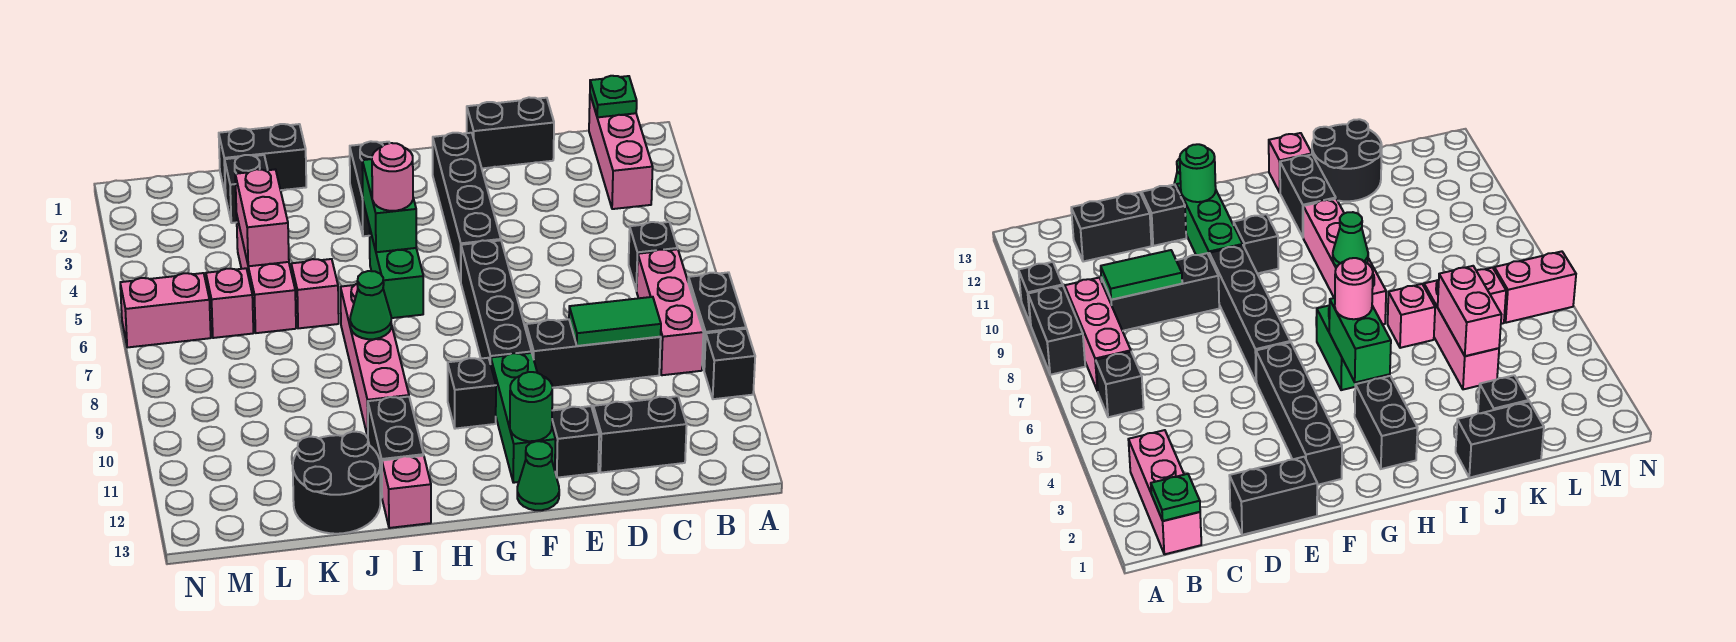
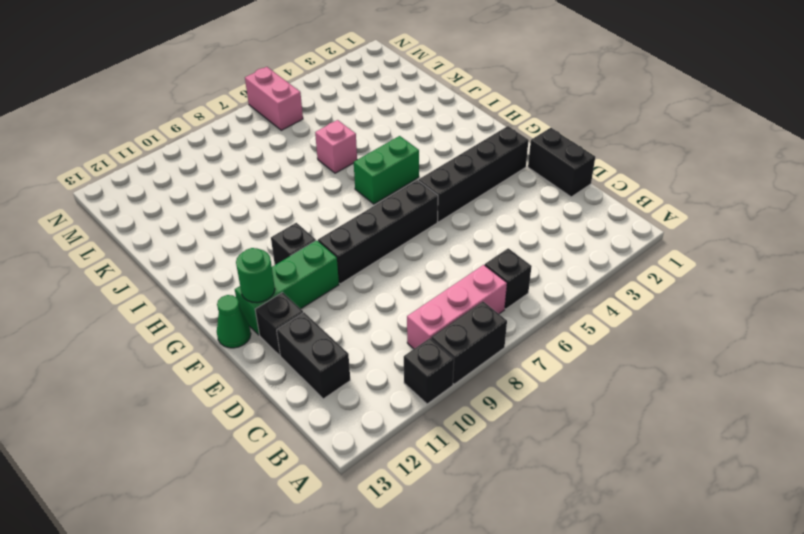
none -> pink 1x3 brick [589,95,653,209]
none -> black 1x3 brick [526,319,661,388]
none -> black 1x2 brick [350,141,389,236]
none -> pink 1x4 brick [340,284,409,437]

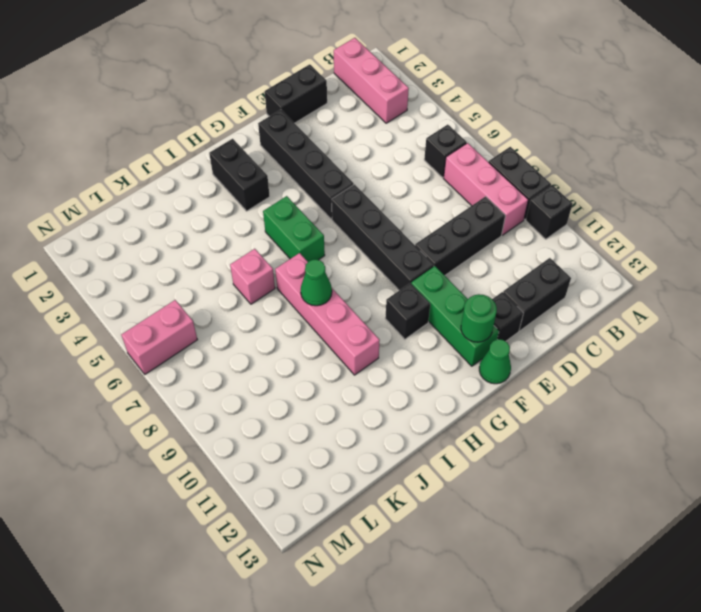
none -> black 1x2 brick [368,397,424,496]
none -> pink 1x1 brick [382,456,431,528]
none -> black 1x2 brick [219,124,306,196]
none -> black 2x2 round brick [293,432,380,534]

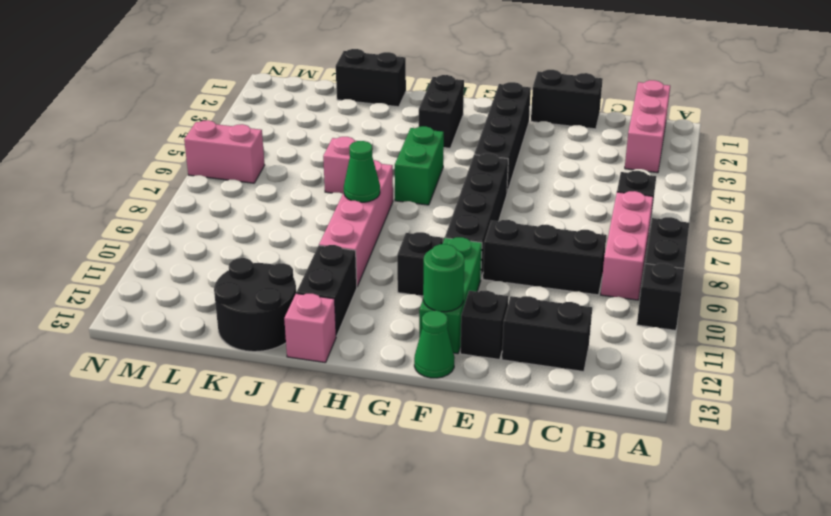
none -> black 1x1 brick [225,155,268,223]
none -> pink 1x3 brick [236,214,296,333]
none -> pink 1x1 brick [206,268,253,338]
none -> green 1x1 plate [590,76,637,117]

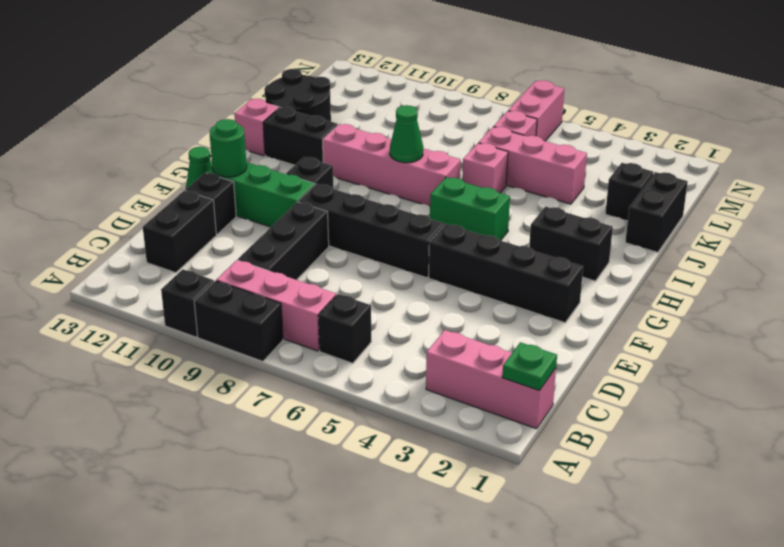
none -> black 1x2 brick [467,97,554,168]
none -> green 1x2 tile [569,297,661,346]
none -> green 1x2 brick [362,159,416,252]
none -> pink 1x2 brick [235,169,289,266]

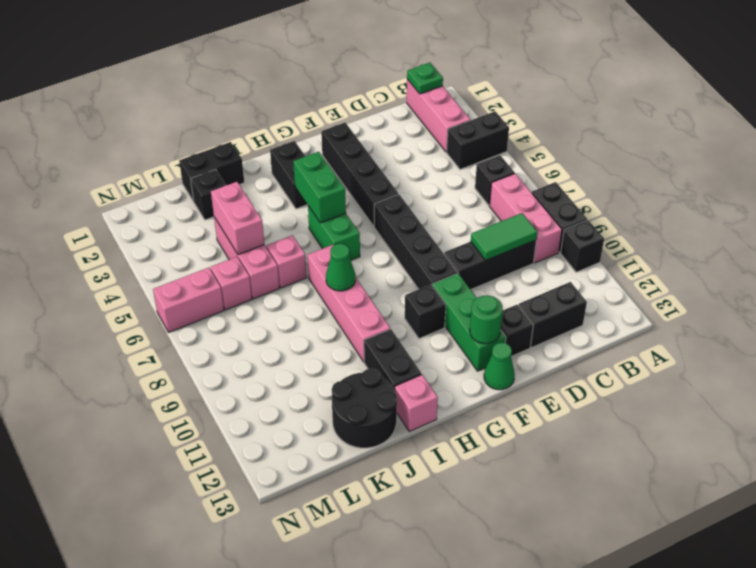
black 1x2 brick [447,112,509,169] -> black 1x2 brick moved to [467,97,554,168]
none -> pink 1x1 round brick [372,143,413,211]

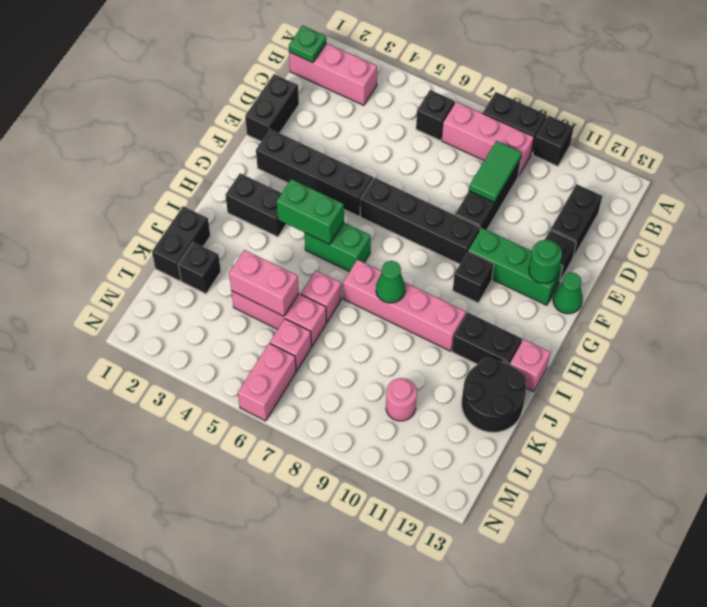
pink 1x1 round brick [386,378,417,421] -> pink 1x1 round brick moved to [372,143,413,211]

